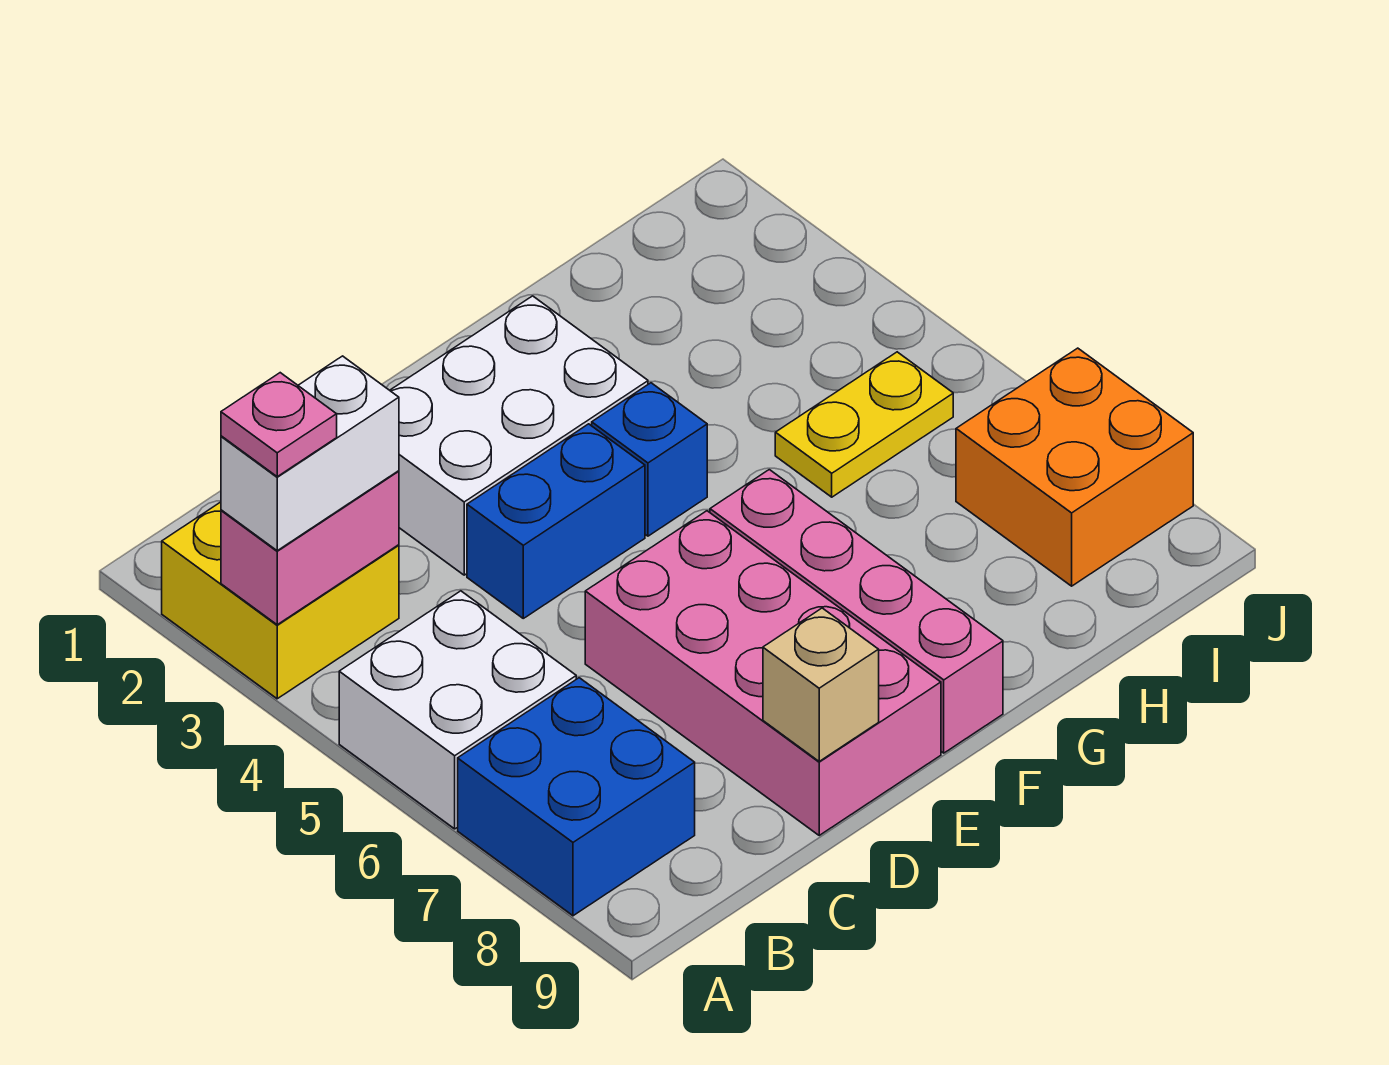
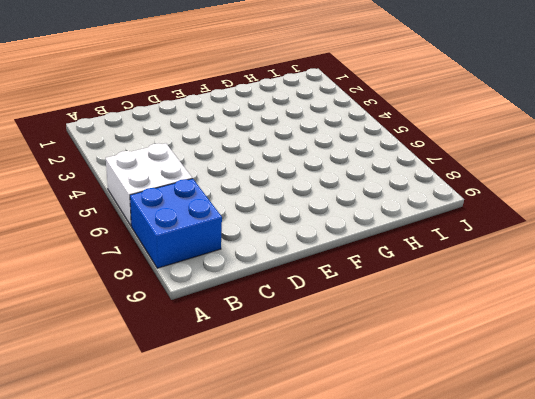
none -> yellow 2x2 brick [162,502,399,699]
none -> white 2x3 brick [390,296,648,575]
none -> blue 1x2 brick [467,424,645,618]

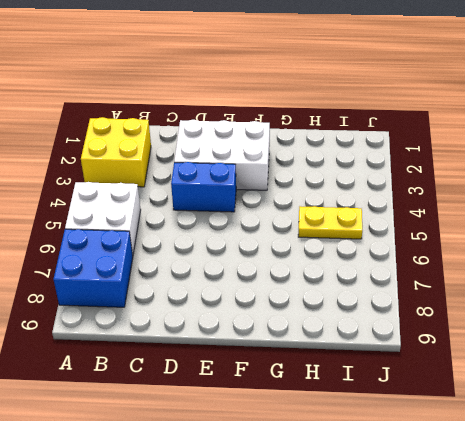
none -> pink 2x4 brick [585,511,941,835]
none -> blue 1x1 brick [592,383,707,536]
none -> pink 1x4 brick [710,470,1003,753]

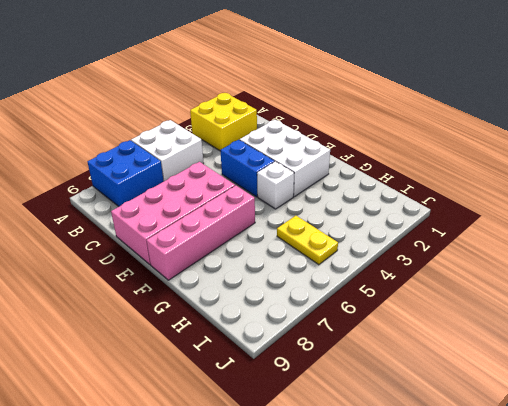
white 1x1 brick [257,162,294,209] -> blue 1x1 brick [592,383,707,536]
none -> orange 2x2 brick [956,348,1193,586]
none -> pink 1x2 brick [221,471,399,625]
none -> tan 1x1 brick [763,608,879,761]

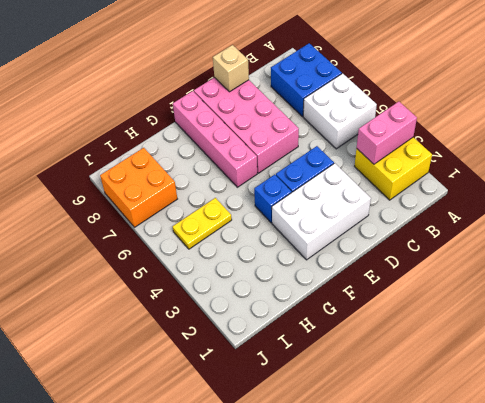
none -> white 1x2 brick [221,356,399,551]
none -> pink 1x1 plate [221,373,337,477]

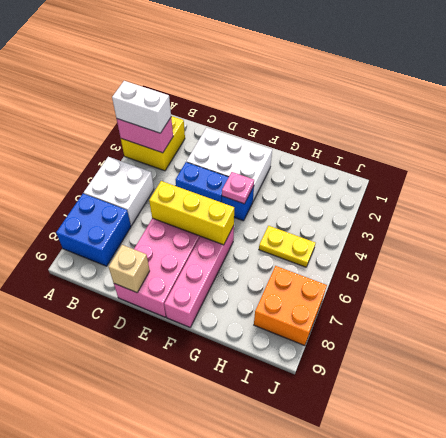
yellow 1x3 brick [149,181,234,245] -> none
pink 1x1 plate [222,172,254,204] -> pink 1x1 plate moved to [221,373,337,477]

